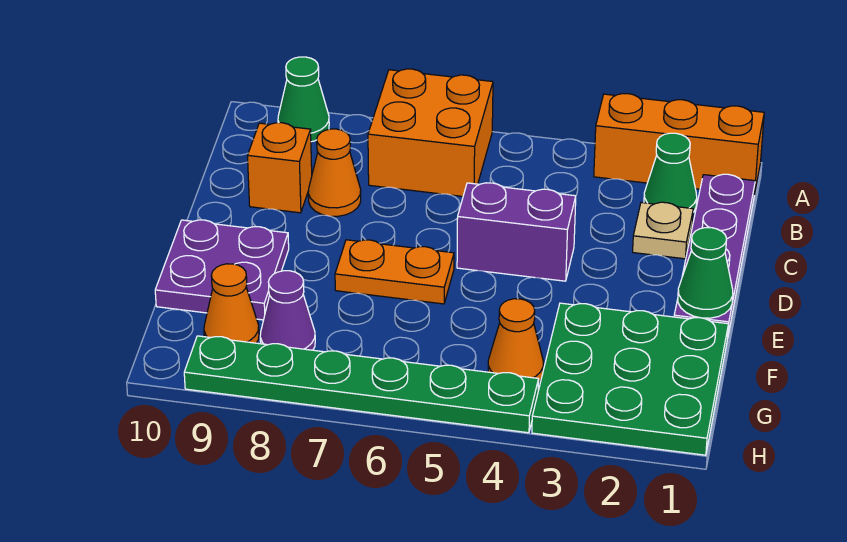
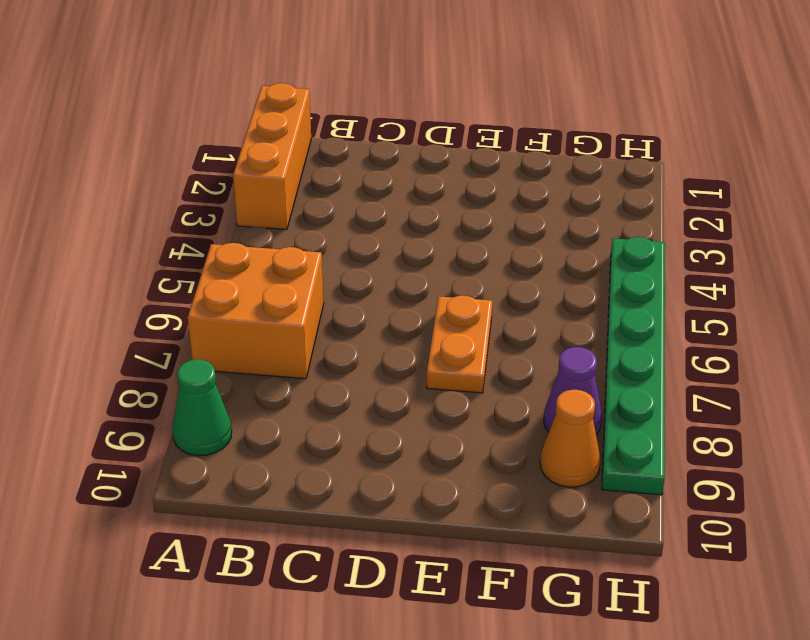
none -> purple 1x4 plate [674,174,755,334]
none -> green 1x1 cone [644,133,697,212]
none -> tan 1x1 plate [633,202,693,259]

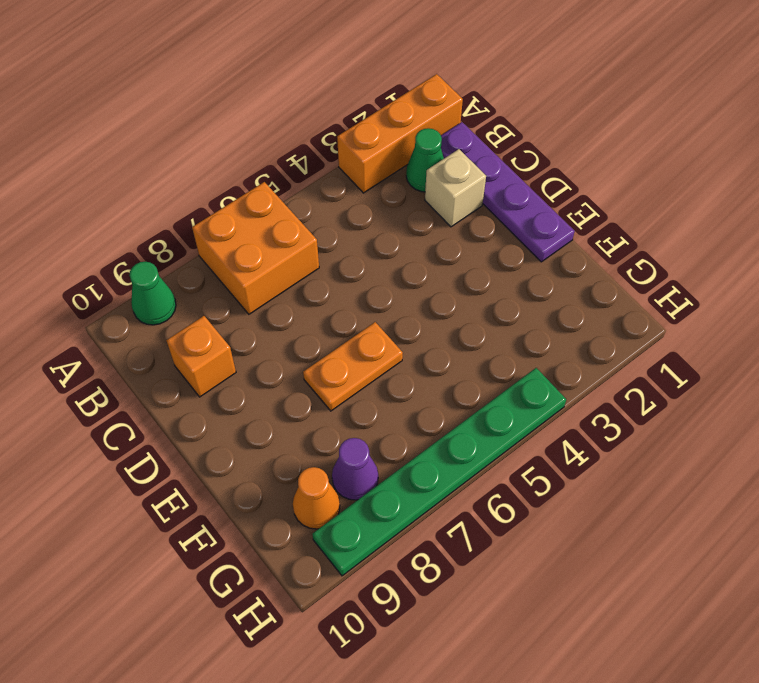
tan 1x1 brick [425,149,486,227] -> tan 1x1 plate [633,202,693,259]
none -> orange 1x1 cone [308,129,361,216]
none -> purple 1x2 brick [457,183,576,281]
none -> purple 2x2 plate [155,220,289,320]

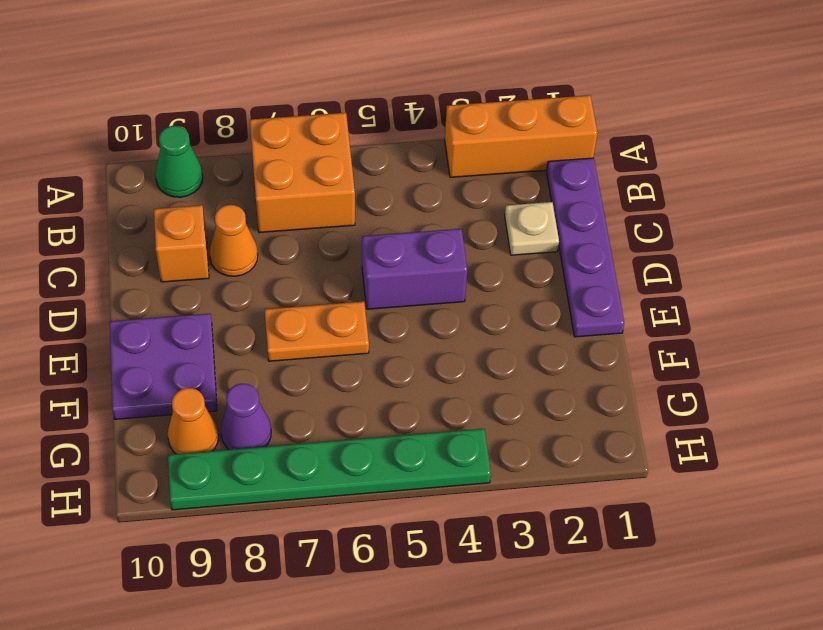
none -> green 1x1 cone [644,133,697,212]
none -> green 3x3 plate [532,303,728,455]
none -> orange 1x1 cone [488,299,543,381]

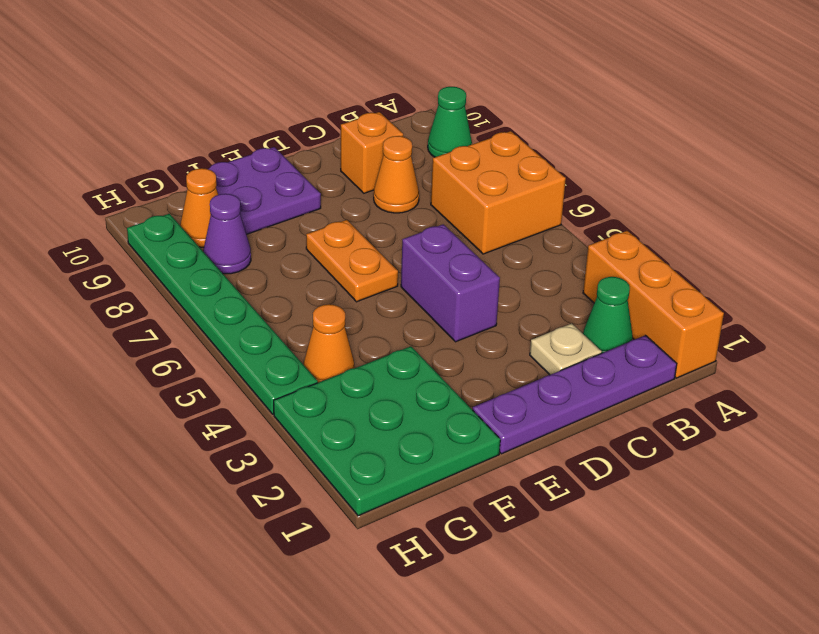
none -> green 1x1 cone [678,228,733,318]

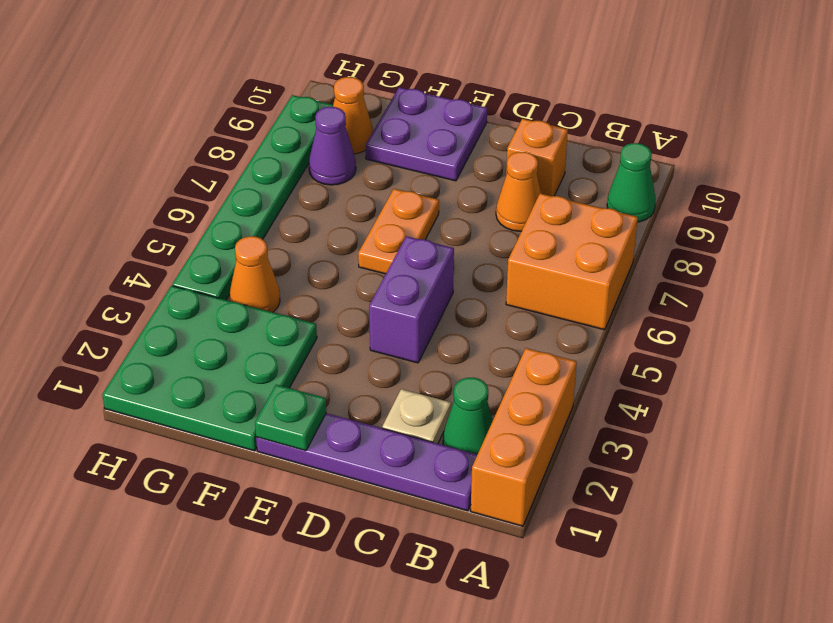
green 1x1 plate [255,385,326,451] -> green 1x1 cone [678,228,733,318]

